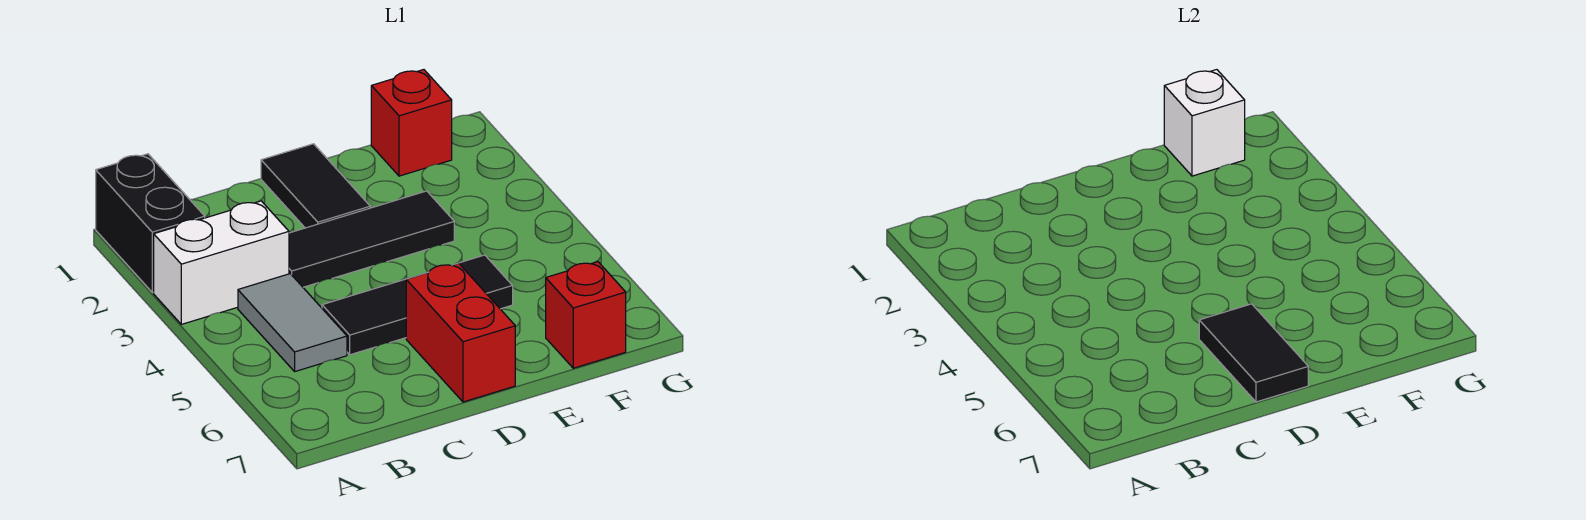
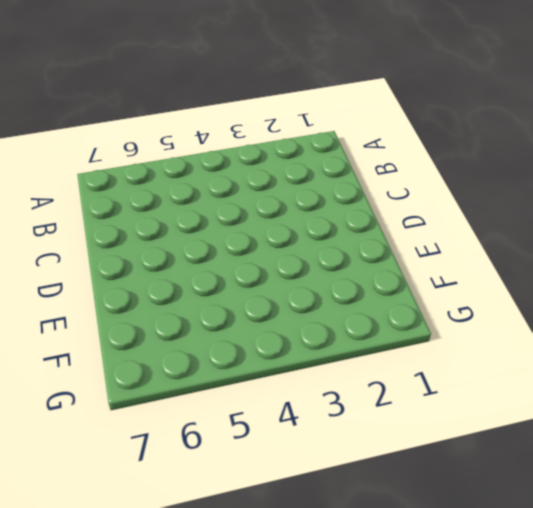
none -> black 1x2 brick [96,154,205,292]
none -> white 1x2 brick [154,201,289,324]

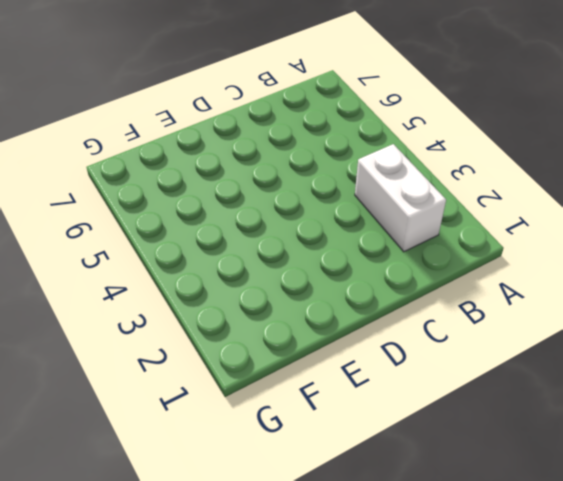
white 1x2 brick [355,144,446,252] -> white 1x2 brick turned to [154,201,289,324]
none -> black 1x2 brick [96,154,205,292]
none -> grey 1x2 tile [238,274,347,371]

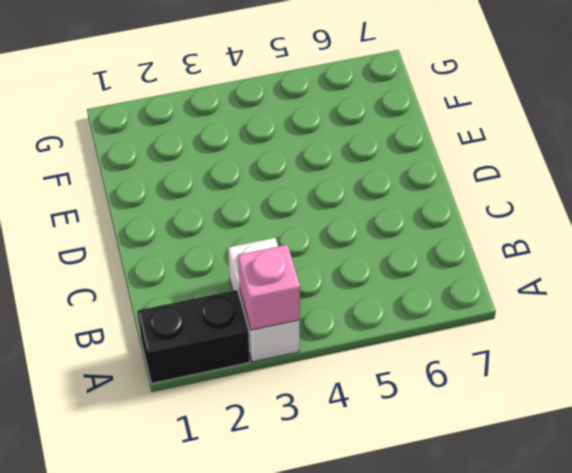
pink 1x1 brick [238,245,300,330] -> none
none -> grey 1x2 tile [238,274,347,371]
none -> black 1x3 tile [289,191,454,287]

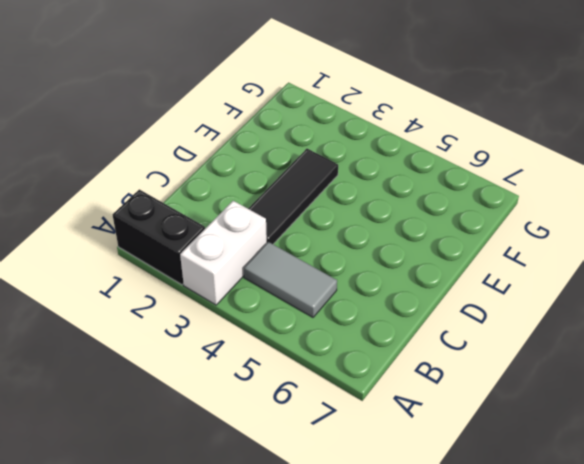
none -> black 1x3 tile [322,255,513,355]
none -> black 1x2 tile [261,144,370,228]

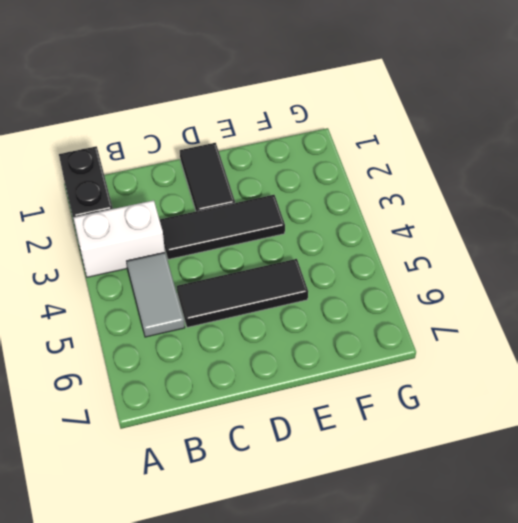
none -> red 1x2 brick [406,263,515,402]
none -> red 1x1 brick [371,70,452,176]

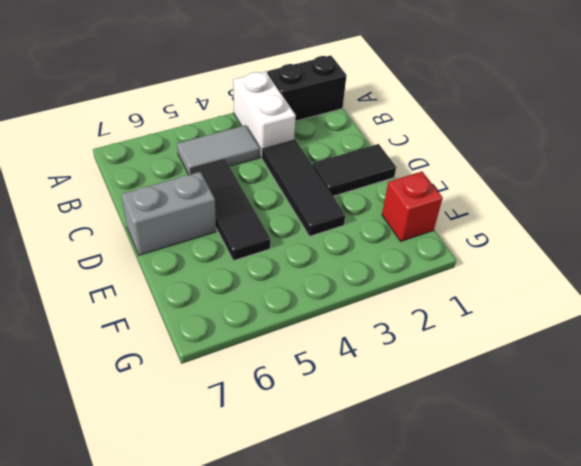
grey 1x2 brick [121,172,216,255] -> red 1x2 brick [406,263,515,402]
none -> red 1x1 brick [546,262,626,368]
none -> black 1x2 tile [1199,304,1308,402]

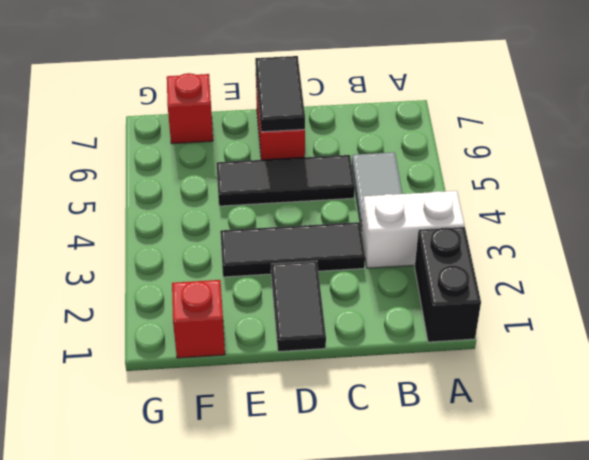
none -> white 1x1 brick [1164,70,1245,176]

